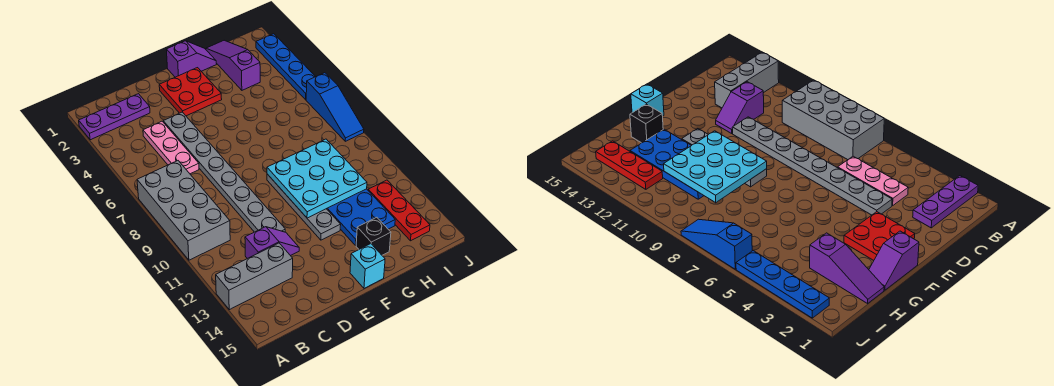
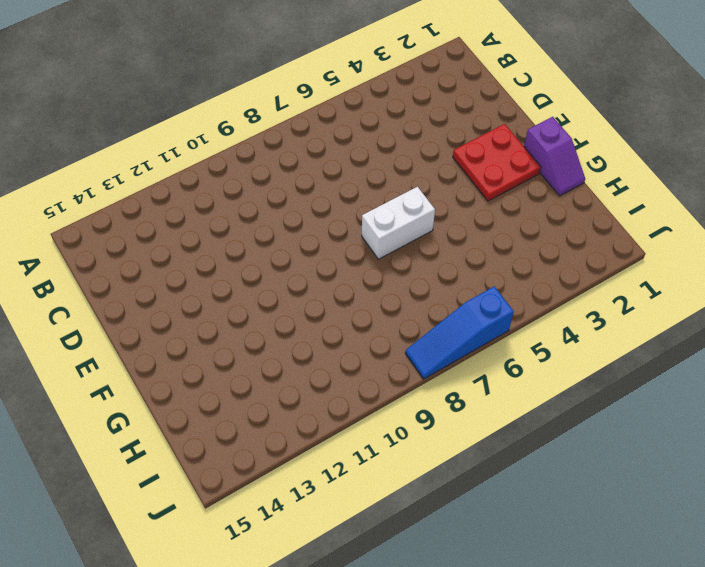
white 1x2 brick [362,187,435,259] -> none
none -> purple 1x3 plate [79,94,150,140]
none -> grey 2x4 brick [137,161,230,260]
none -> grey 1x3 brick [216,243,293,310]

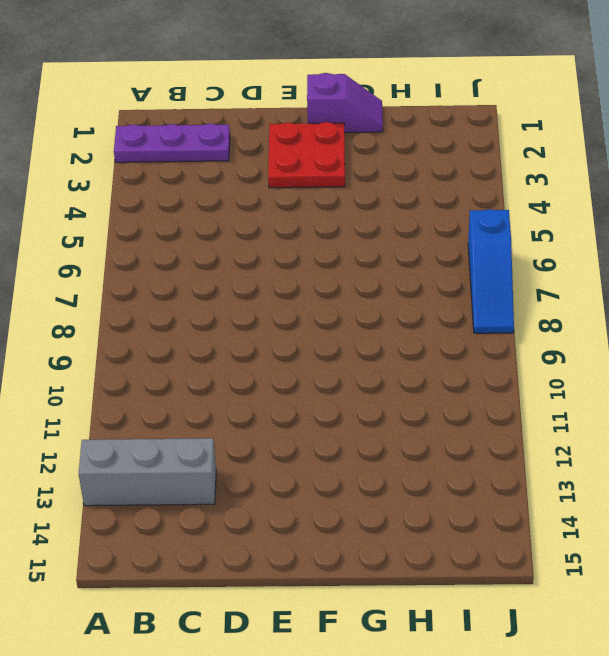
none -> grey 2x4 brick [137,161,230,260]
none -> pink 1x3 plate [143,121,199,174]
none -> purple 1x2 slope [245,227,299,259]

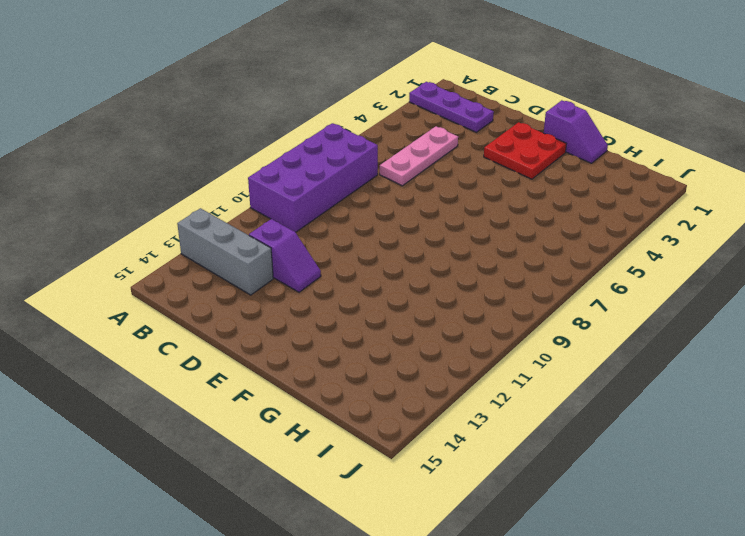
purple 2x4 brick [248,123,378,232] -> grey 2x4 brick [137,161,230,260]
none -> grey 1x8 plate [163,112,285,232]
none -> grey 1x4 plate [267,174,341,240]
none -> cyan 1x1 brick [350,244,385,288]

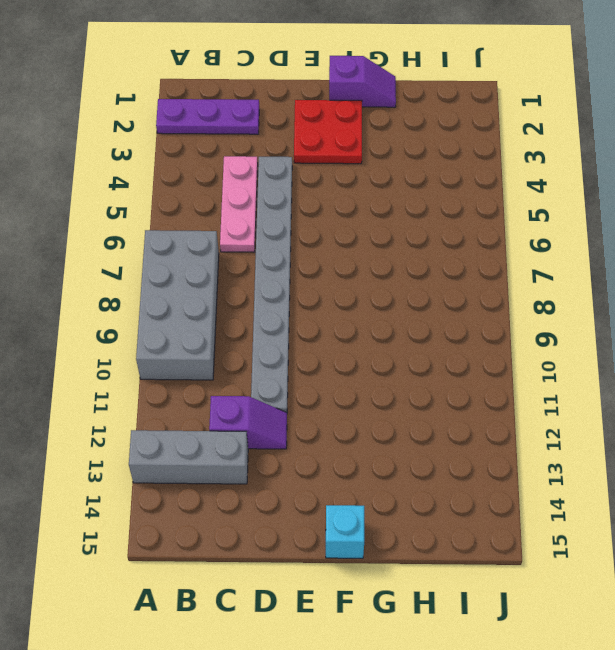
none -> grey 1x4 plate [267,174,341,240]
none -> blue 2x4 plate [327,189,395,245]
none -> black 1x1 brick [356,217,391,255]

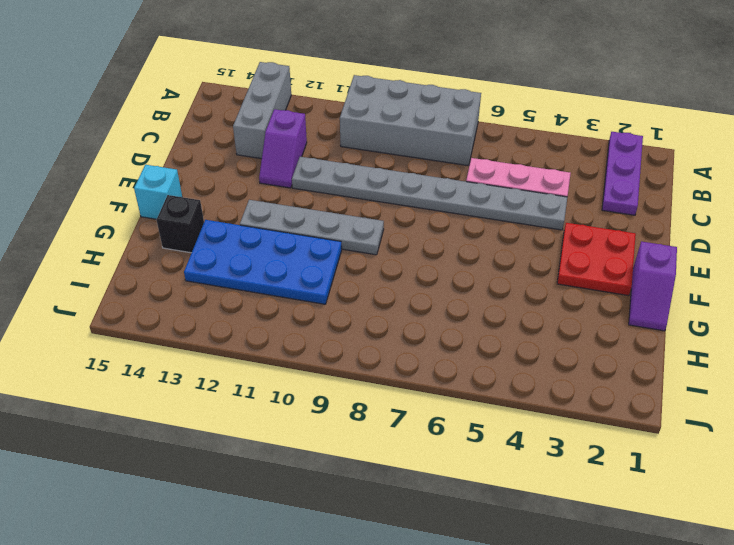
none -> purple 1x3 slope [206,40,260,90]
none -> red 1x3 plate [368,180,430,241]
none -> blue 1x4 plate [256,34,316,100]

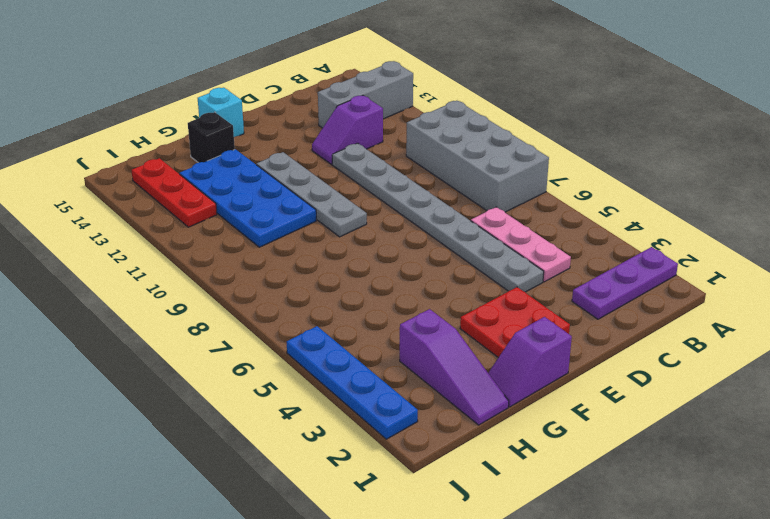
none -> blue 1x3 slope [306,73,364,141]
none -> cyan 3x3 plate [267,139,367,218]

